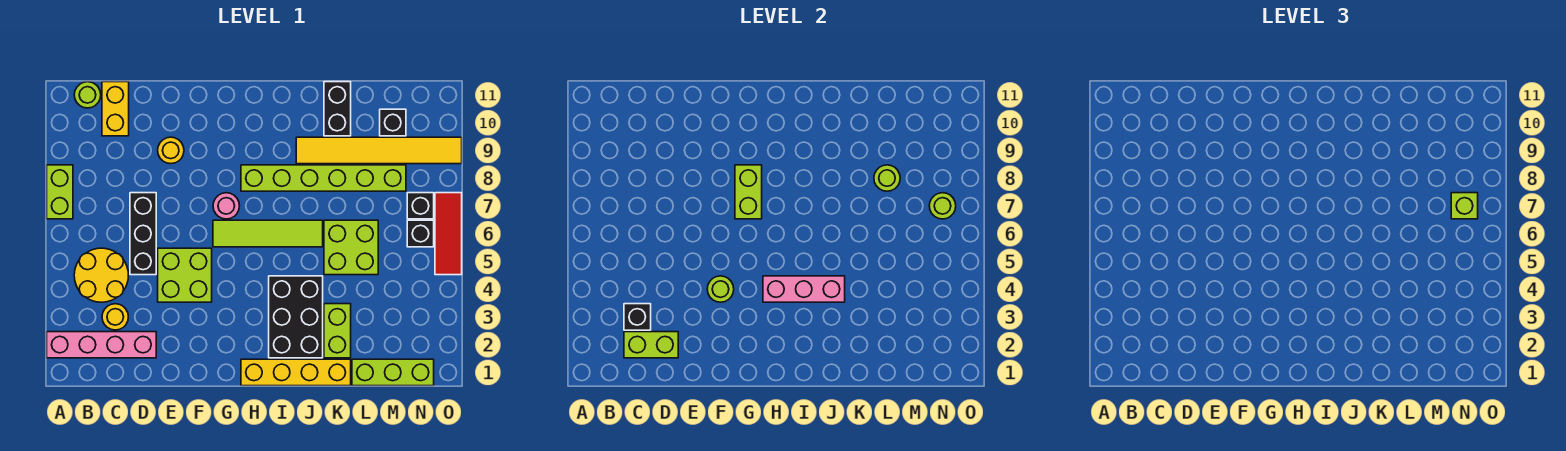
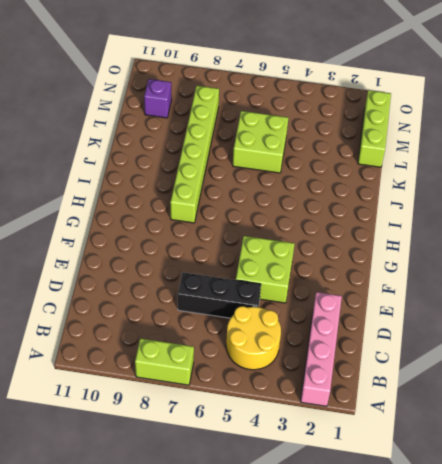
purple 1x1 brick [144,79,172,118] -> black 1x1 brick [380,109,406,136]
none -> lime 1x1 round brick [74,82,101,108]
none -> yellow 1x1 round brick [102,304,128,330]
none -> yellow 1x2 brick [102,82,129,136]
none -> yellow 1x1 round brick [158,137,184,164]

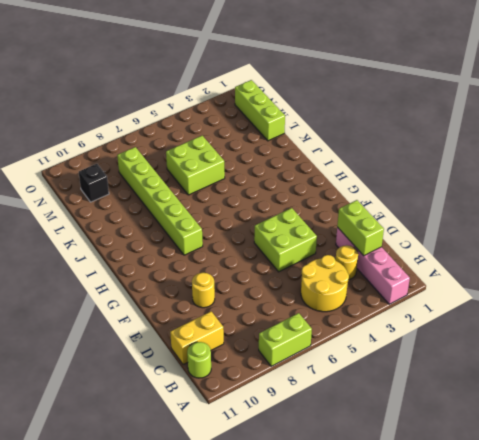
none -> black 1x3 brick [130,193,156,275]
none -> lime 1x4 tile [213,220,323,247]
none -> pink 1x1 round brick [213,193,239,219]
none -> yellow 1x4 brick [241,359,351,386]

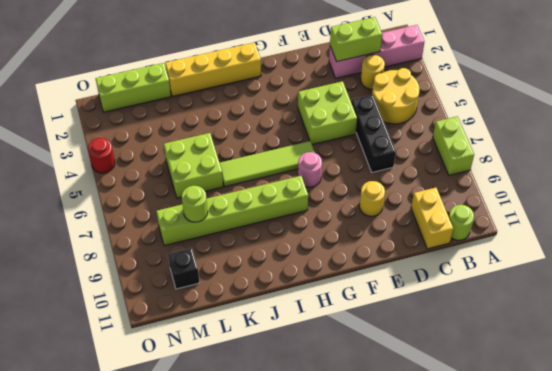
red 1x1 round brick [88,138,115,173] -> none
none -> black 2x3 brick [269,276,323,358]
none -> yellow 1x6 tile [296,137,462,164]
none -> lime 1x2 brick [324,304,351,358]
none -> black 1x2 brick [324,82,351,136]

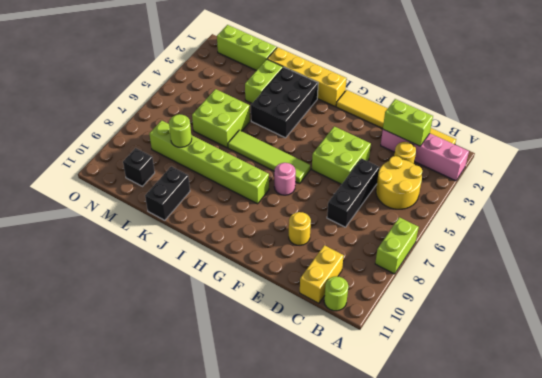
yellow 1x6 tile [336,90,456,144] -> yellow 1x6 tile moved to [296,137,462,164]
none -> black 1x1 brick [407,220,434,247]
none -> black 1x1 brick [407,193,434,219]
none -> red 1x3 tile [435,193,462,275]
none -> black 1x1 brick [624,304,651,330]

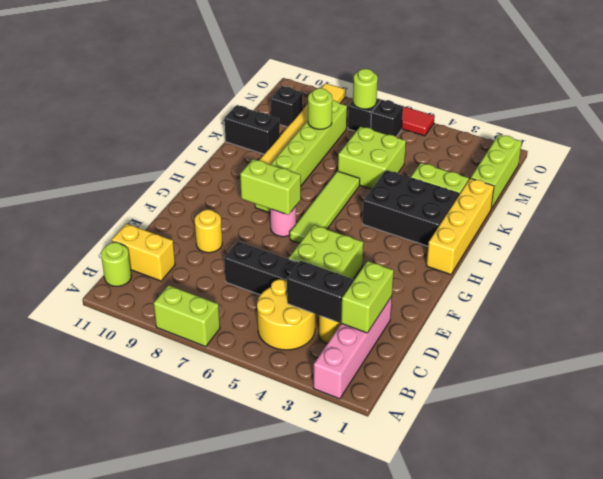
black 1x2 brick [287,261,353,323] -> black 1x1 brick [624,304,651,330]
none -> lime 1x1 round brick [707,276,734,302]
none -> pink 1x3 brick [763,276,845,302]
none -> lime 1x1 brick [1451,193,1478,219]

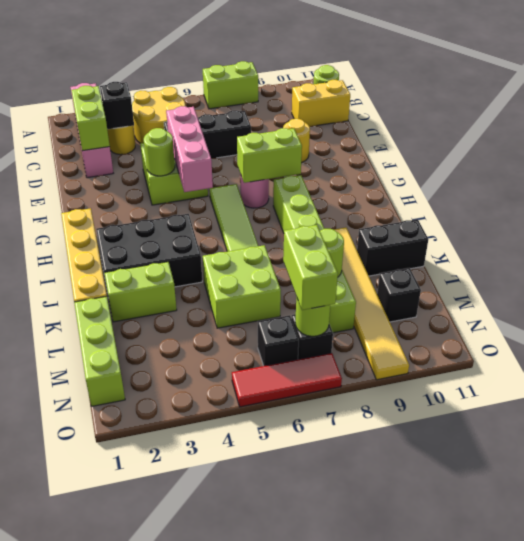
pink 1x3 brick [166,106,213,192] -> pink 1x3 brick moved to [763,276,845,302]
lime 1x2 brick [283,225,338,310] -> lime 1x1 brick [1451,193,1478,219]

